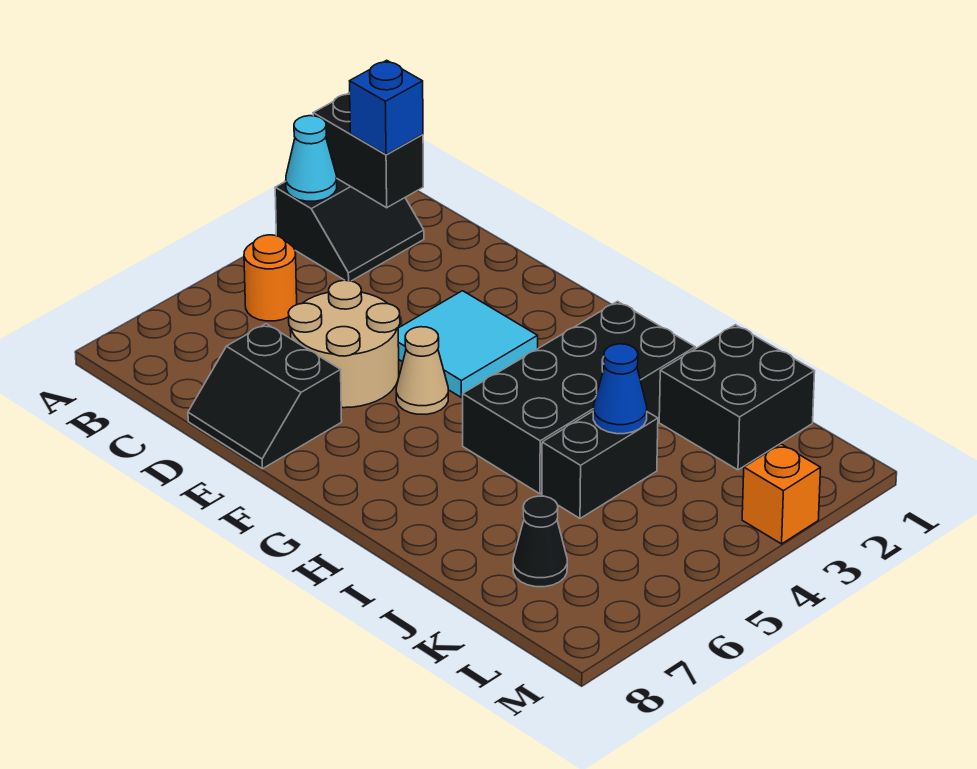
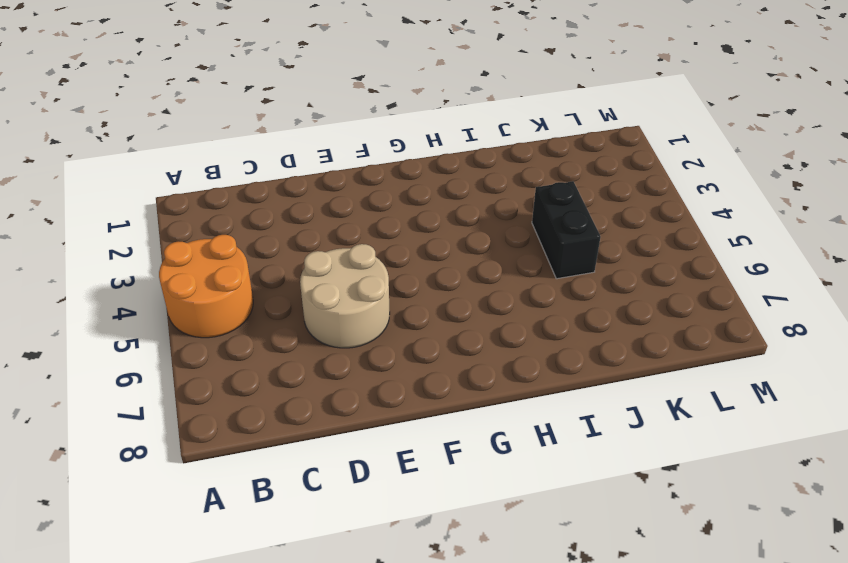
orange 2x2 round brick [159,235,253,338] -> orange 1x1 round brick [244,235,297,321]
none -> black 2x2 slope [275,179,424,281]
none -> black 2x2 slope [188,324,342,469]
none -> cyan 2x2 tile [398,291,538,398]

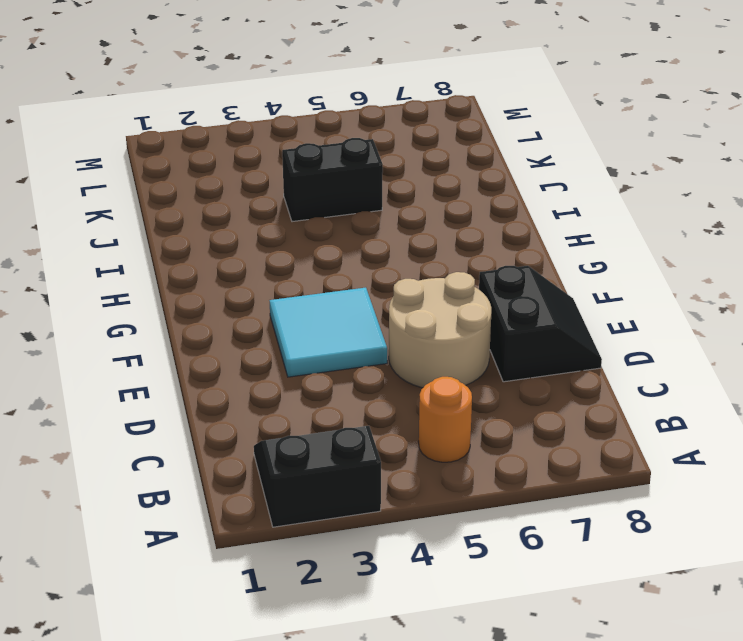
none -> tan 1x1 cone [396,327,448,414]
none -> black 2x4 brick [463,301,695,494]
none -> black 2x2 brick [659,325,815,470]

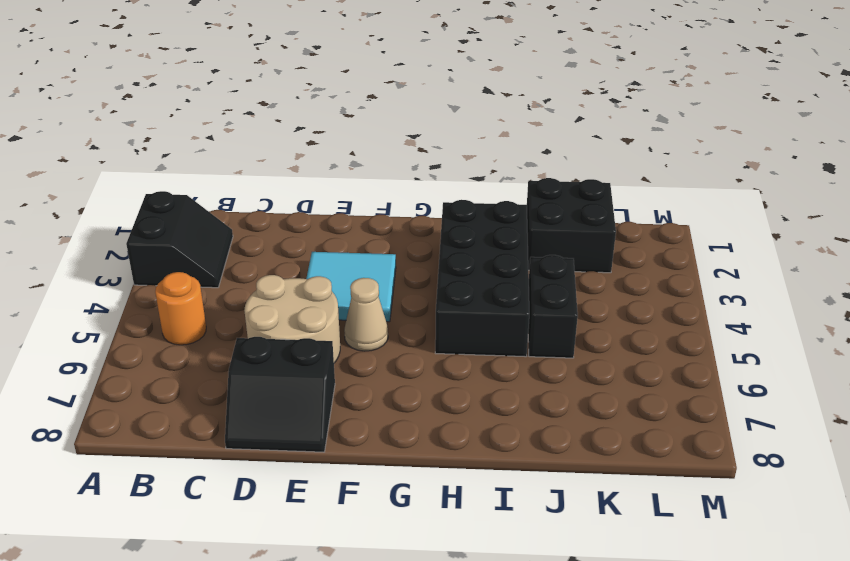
none -> black 1x1 cone [513,496,567,587]
none -> orange 1x1 brick [742,444,821,544]
none -> black 1x2 brick [313,93,423,208]

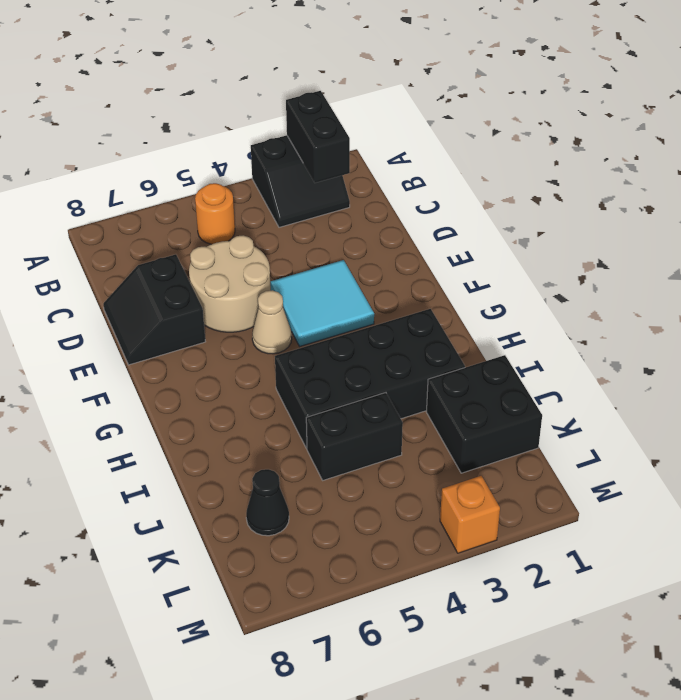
none -> cyan 1x1 cone [286,116,337,201]
none -> blue 1x1 cone [593,344,647,434]
none -> blue 1x1 brick [350,60,423,155]

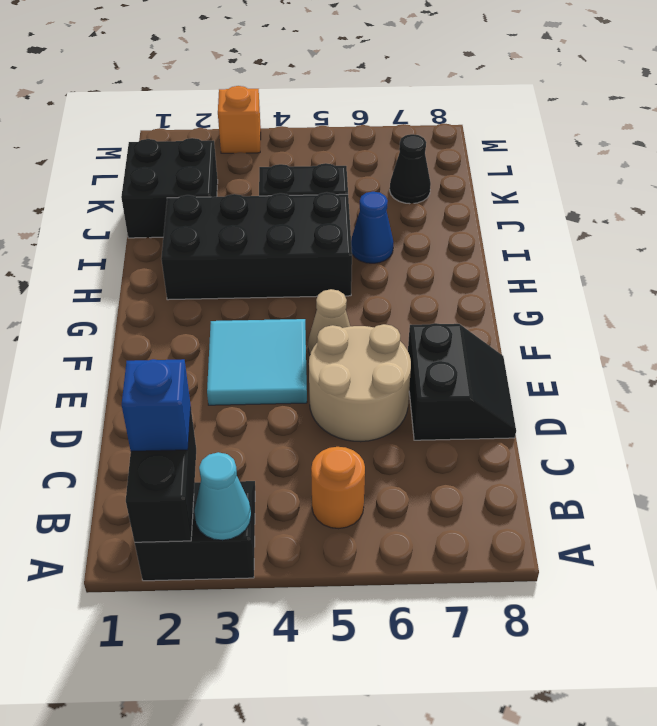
blue 1x1 cone [351,192,393,263] -> blue 1x1 cone moved to [593,344,647,434]

